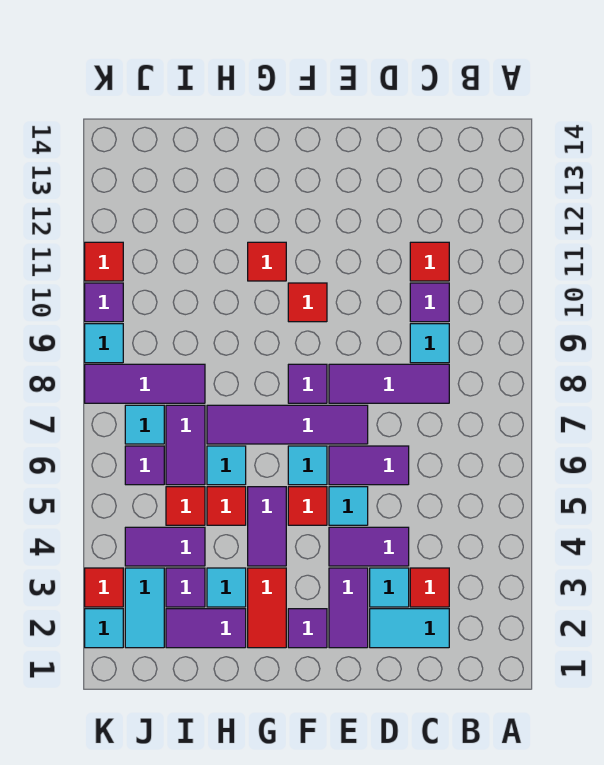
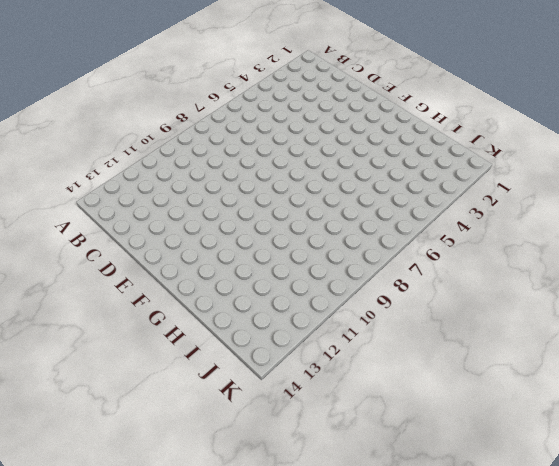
none -> cyan 1x2 tile [370,609,449,648]
none -> red 1x1 tile [410,568,449,607]
none -> purple 1x3 tile [329,364,449,403]
none -> cyan 1x1 tile [410,324,449,363]

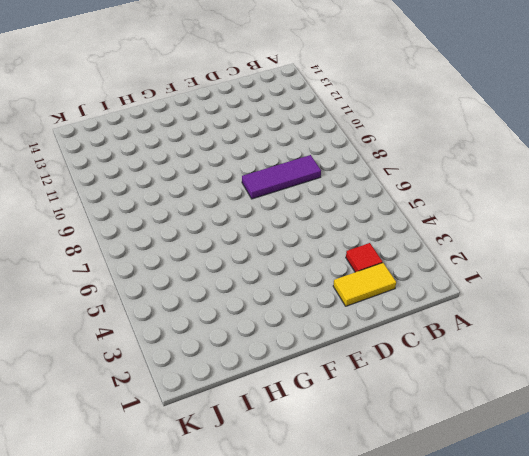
yellow 1x2 tile [333,263,396,306] -> cyan 1x2 tile [370,609,449,648]
none -> cyan 1x1 tile [410,324,449,363]
none -> purple 1x1 tile [410,283,449,322]
none -> red 1x1 tile [410,242,449,281]
none -> cyan 1x1 tile [370,568,409,607]

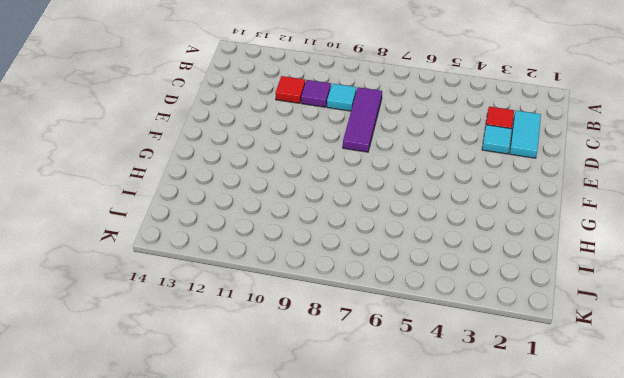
none -> purple 1x2 tile [329,527,409,566]
none -> purple 1x2 tile [329,446,409,485]
none -> purple 1x2 tile [329,568,368,648]
none -> cyan 1x1 tile [329,487,368,525]

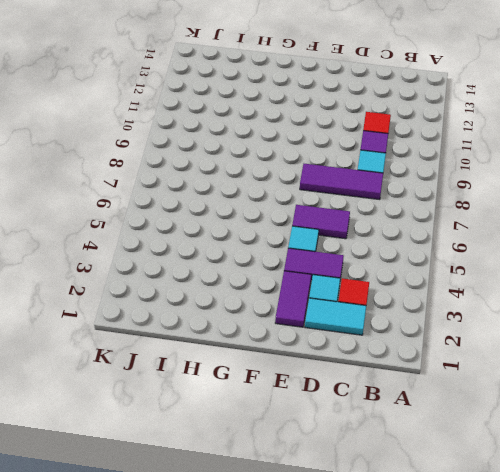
none -> purple 1x4 tile [207,405,368,444]
none -> purple 1x1 tile [288,609,327,648]
none -> red 1x1 tile [288,487,327,525]
none -> cyan 1x1 tile [288,446,327,485]

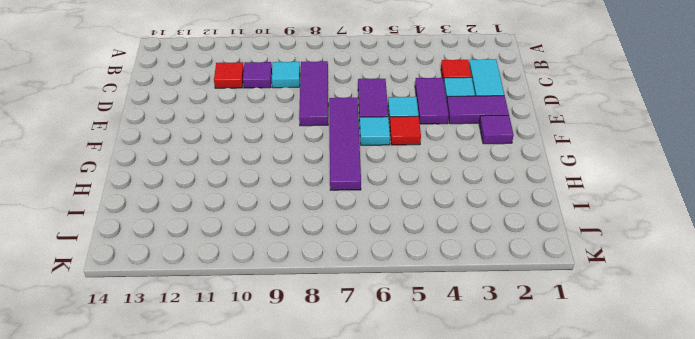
none -> purple 1x1 tile [288,364,327,403]
none -> red 1x1 tile [288,283,327,322]
none -> red 1x2 tile [248,568,286,648]
none -> purple 1x2 tile [248,487,286,566]

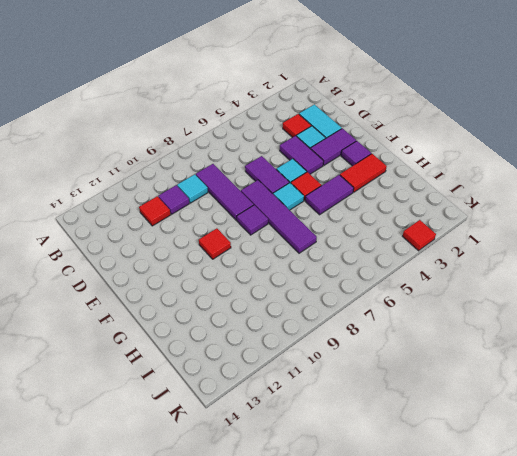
none -> red 1x1 tile [248,242,286,281]
none -> purple 1x2 tile [166,609,246,648]
none -> cyan 1x1 tile [207,568,246,607]
none -> red 1x1 tile [207,487,246,525]

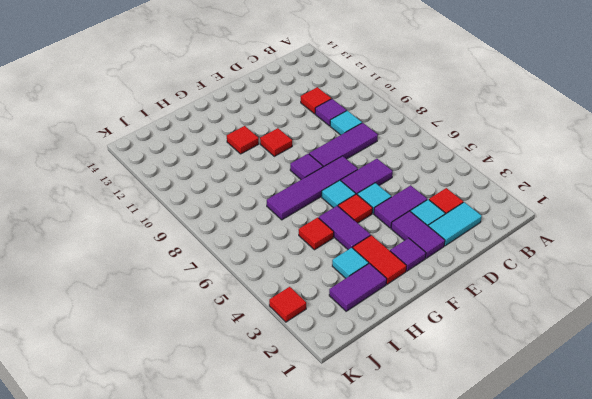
none -> cyan 1x1 tile [207,446,246,485]
none -> purple 1x1 tile [166,568,205,607]
none -> purple 1x2 tile [125,527,205,566]
none -> red 1x1 tile [166,487,205,525]

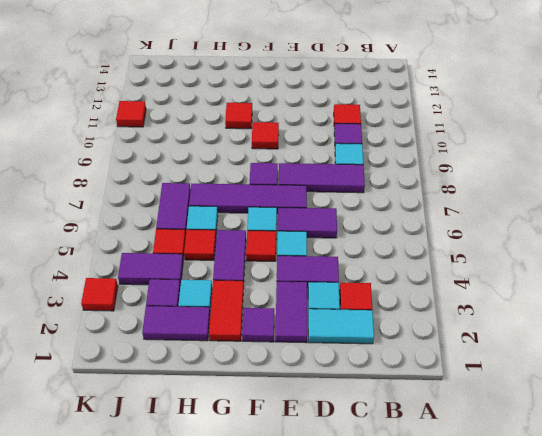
none -> purple 1x3 tile [85,364,205,403]
none -> cyan 1x2 tile [125,568,164,648]
none -> purple 1x1 tile [125,446,164,485]
none -> cyan 1x1 tile [125,405,164,444]

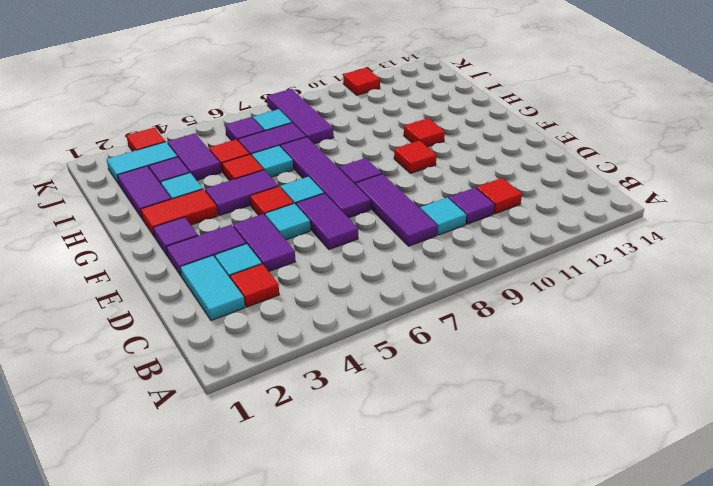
none -> cyan 1x1 tile [85,609,123,648]
none -> cyan 1x1 tile [85,324,123,363]
none -> purple 1x1 tile [85,283,123,322]

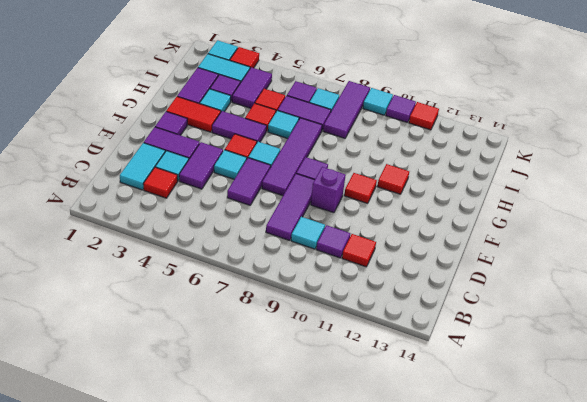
purple 1x1 brick [311,167,346,213] -> none

